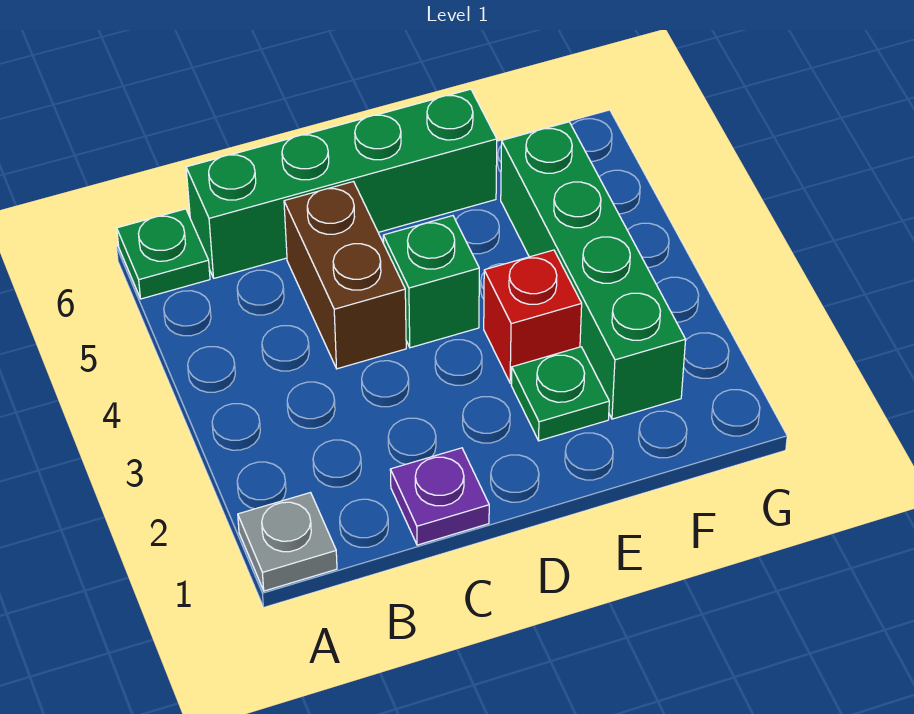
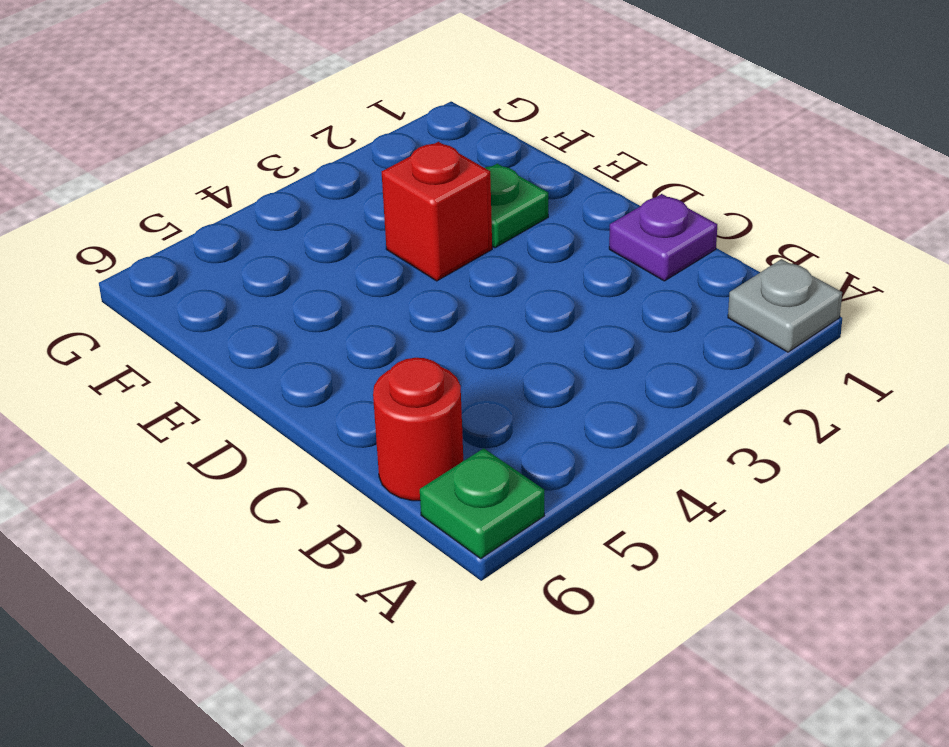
red 1x1 round brick [373,358,463,501] -> green 1x4 brick [186,89,497,278]
none -> brown 1x2 brick [284,182,406,369]
none -> green 1x1 brick [383,216,479,348]

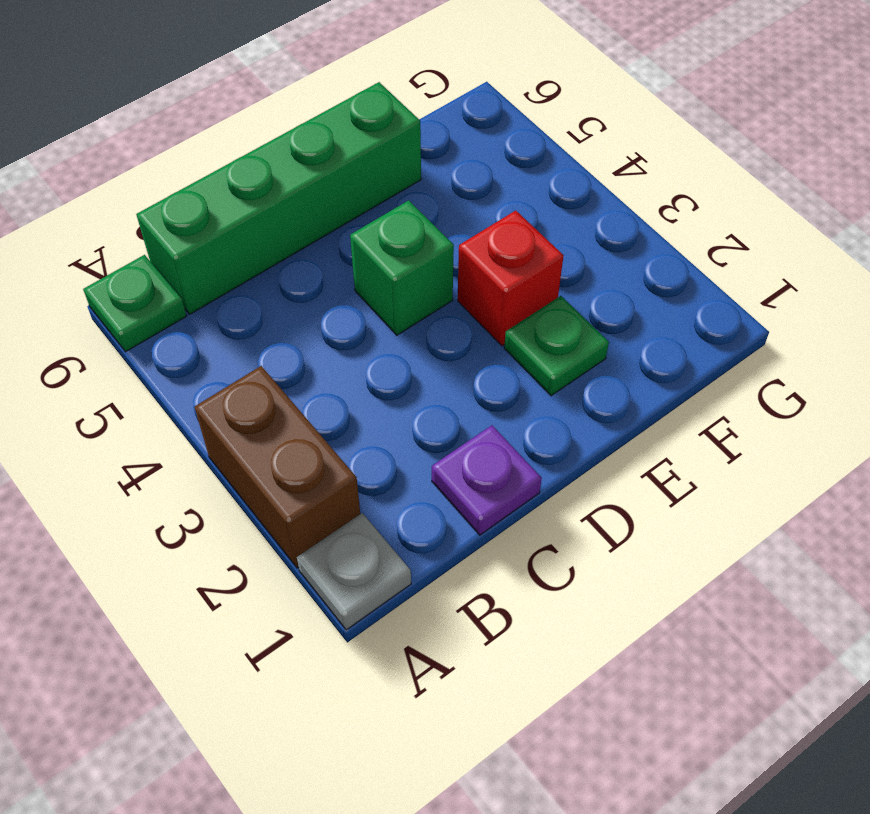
brown 1x2 brick [195,366,360,568] -> brown 1x2 brick moved to [284,182,406,369]
none -> green 1x4 brick [501,122,686,419]

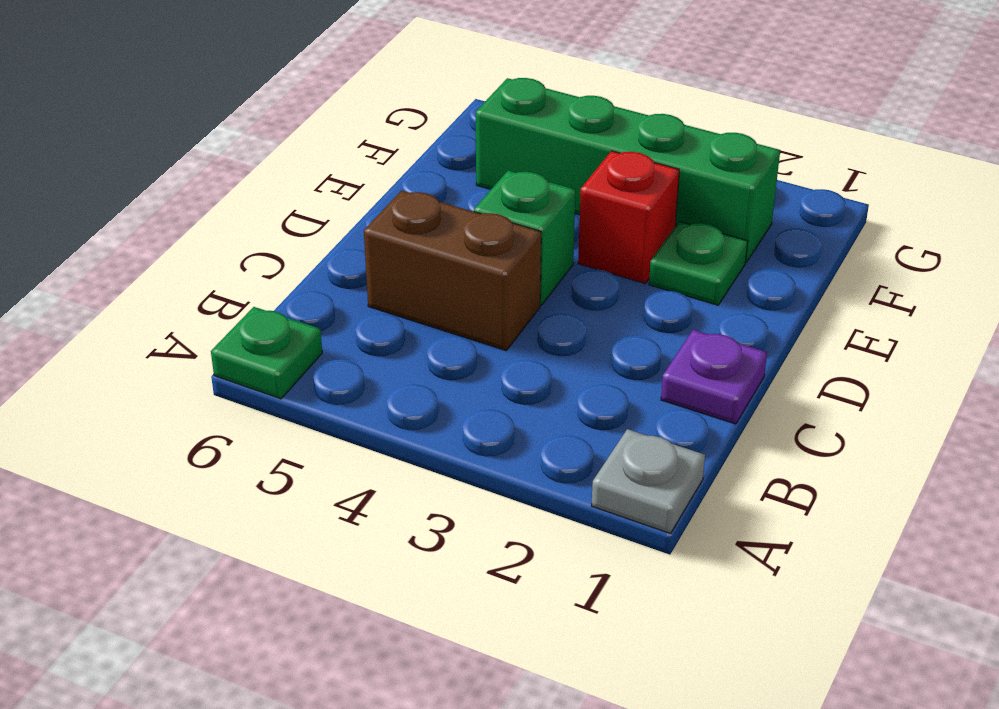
none -> green 1x4 brick [186,89,497,278]

